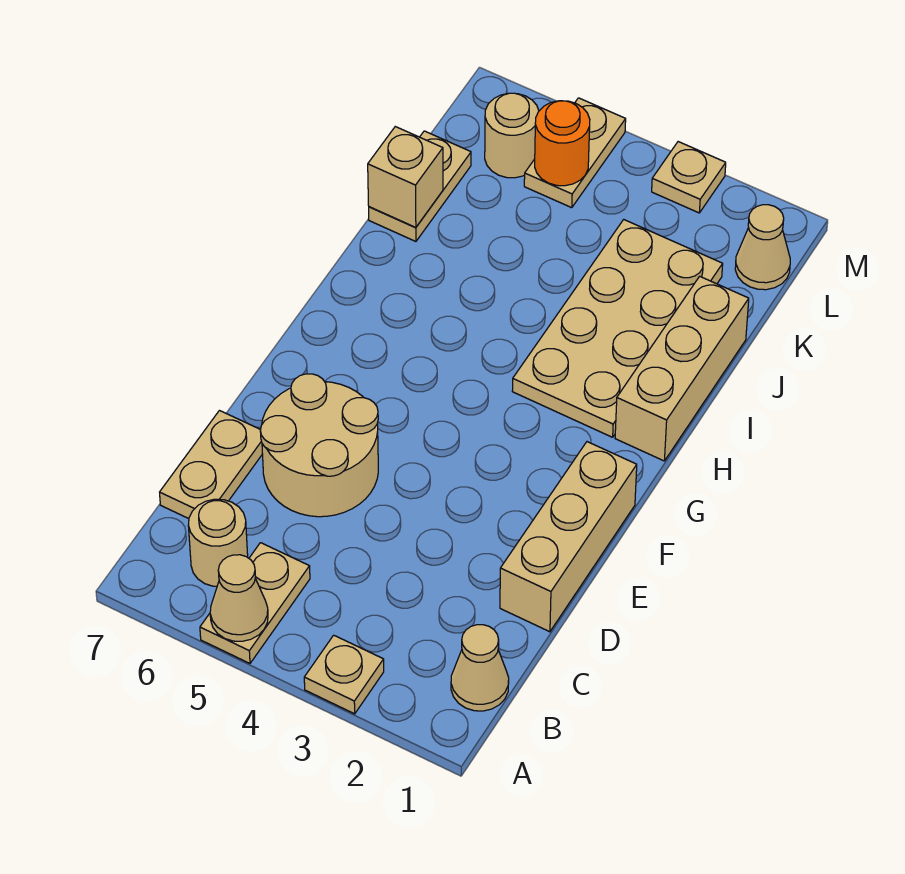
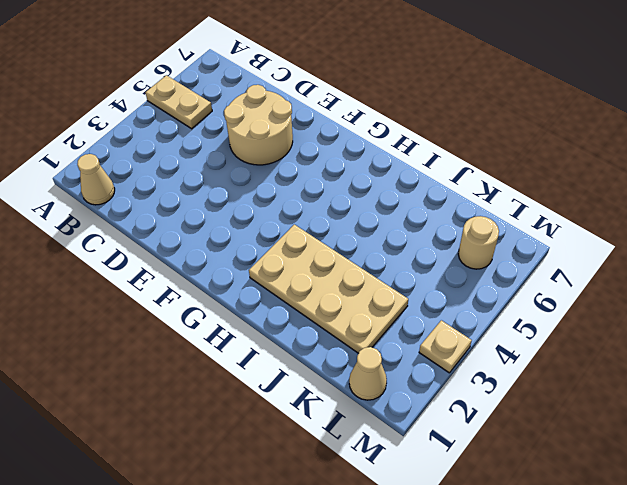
none -> tan 1x1 plate [304,635,384,714]
none -> tan 1x1 round brick [188,499,248,586]
none -> tan 1x2 plate [160,411,262,519]

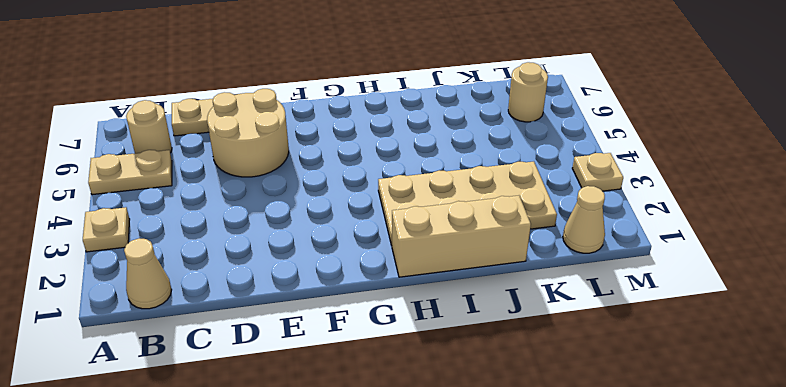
none -> tan 1x3 brick [500,442,637,632]
none -> tan 1x2 plate [369,131,471,241]
none -> tan 1x2 plate [524,98,626,208]

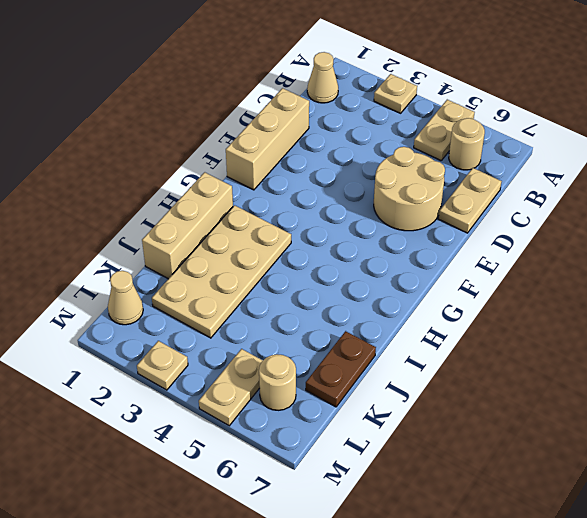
brown 1x2 plate [306,331,376,407] -> tan 1x2 plate [369,131,471,241]
none -> tan 1x1 cone [210,555,268,641]
none -> tan 1x1 brick [368,127,443,227]
none -> orange 1x1 round brick [535,101,590,186]

